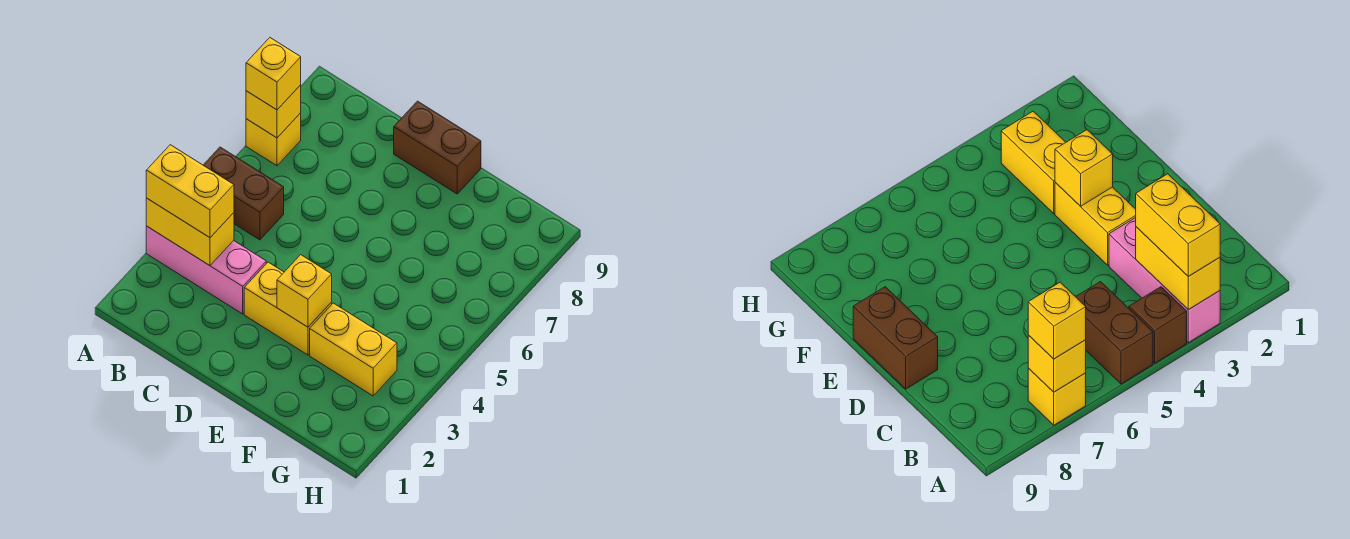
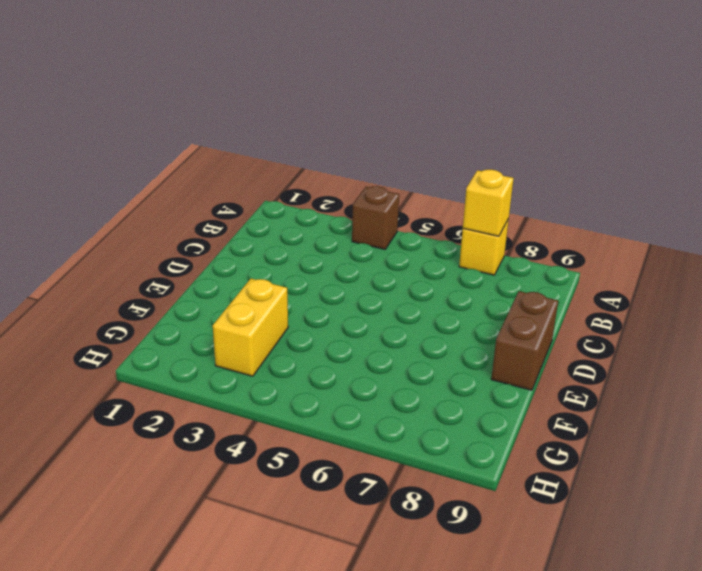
none -> pink 1x3 brick [146,226,266,314]
none -> brown 1x2 brick [204,147,284,240]
none -> yellow 1x2 brick [244,262,332,355]

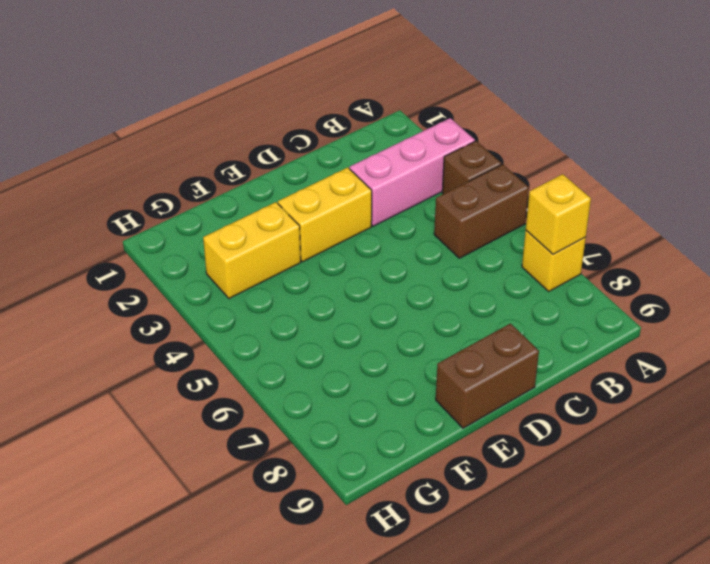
none -> yellow 1x2 brick [146,198,234,265]
none -> yellow 1x1 brick [277,255,332,327]
none -> yellow 1x2 brick [146,145,234,238]

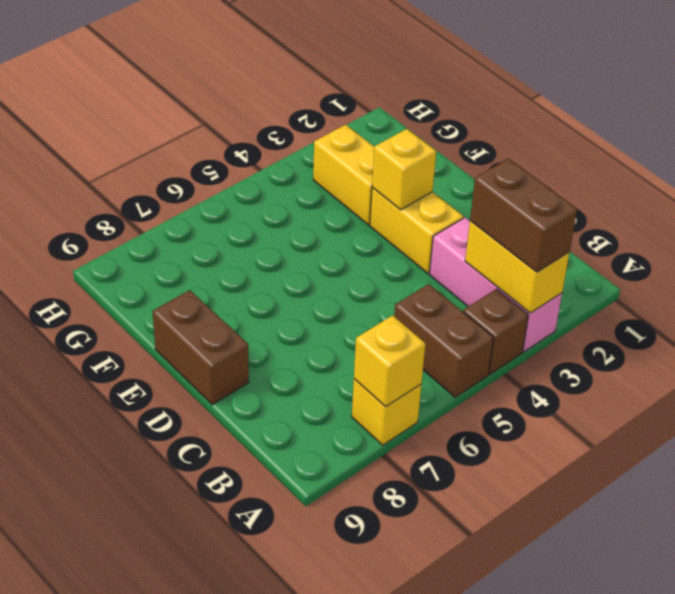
brown 1x2 brick [470,158,577,272] -> yellow 1x2 brick [146,145,234,238]
none -> yellow 1x1 brick [246,38,301,110]

